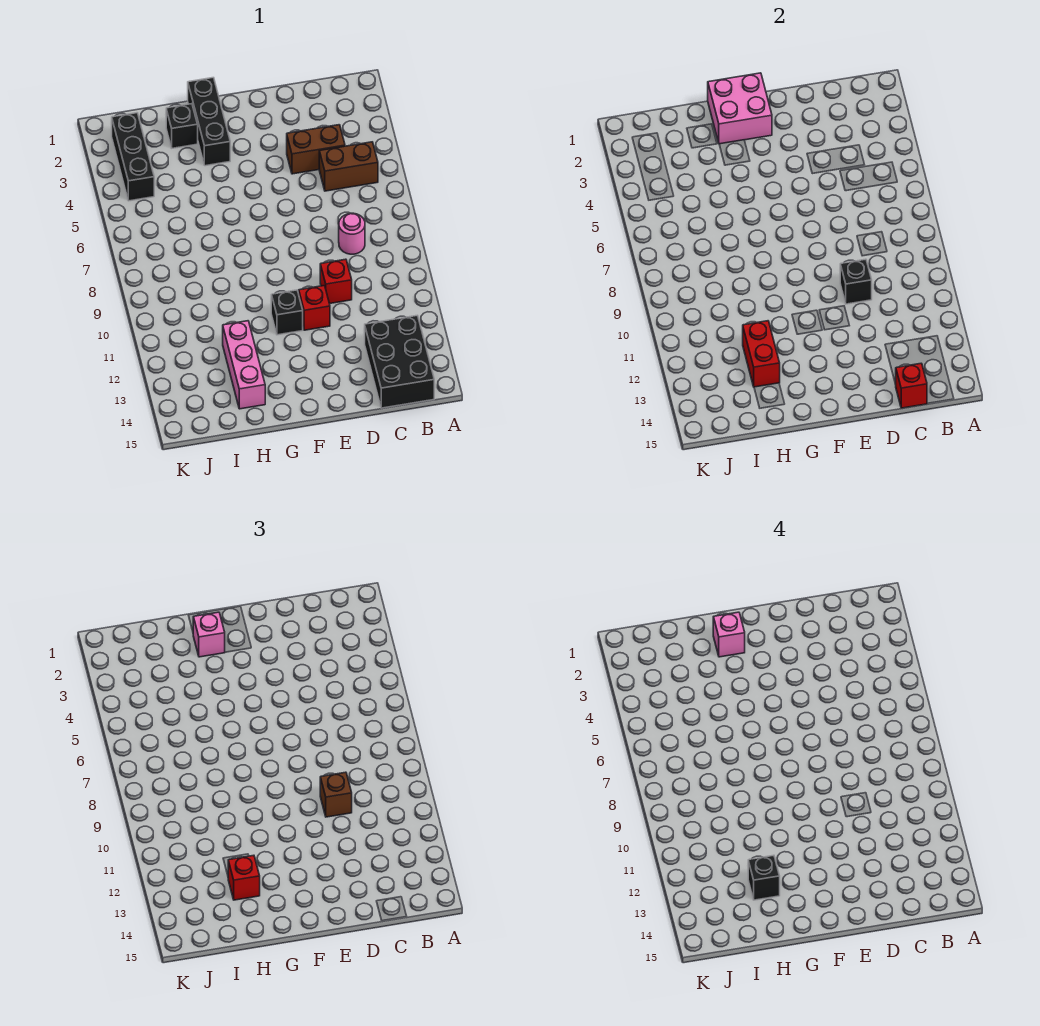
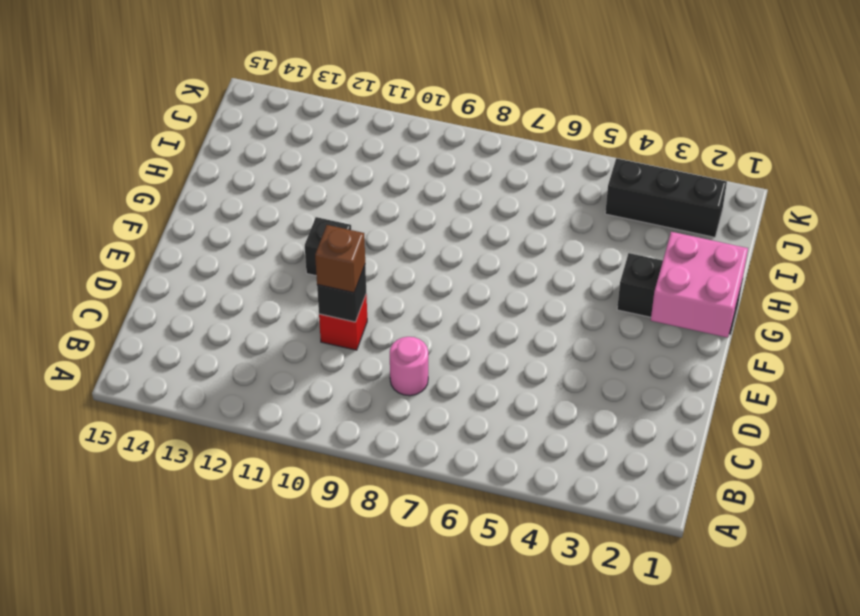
none -> brown 1x2 brick [319,142,378,191]
none -> black 2x3 brick [365,315,434,408]
none -> brown 1x2 brick [287,125,345,174]

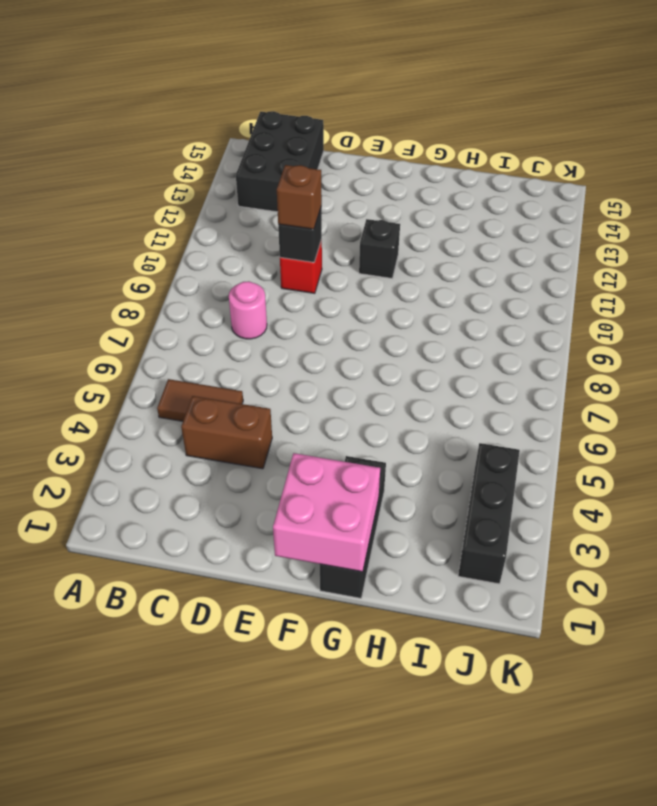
brown 1x2 tile [157,379,243,421] -> brown 1x2 brick [319,142,378,191]
none -> red 1x1 brick [299,286,330,330]
none -> black 1x1 brick [166,104,198,148]
none -> pink 1x3 brick [223,321,265,409]

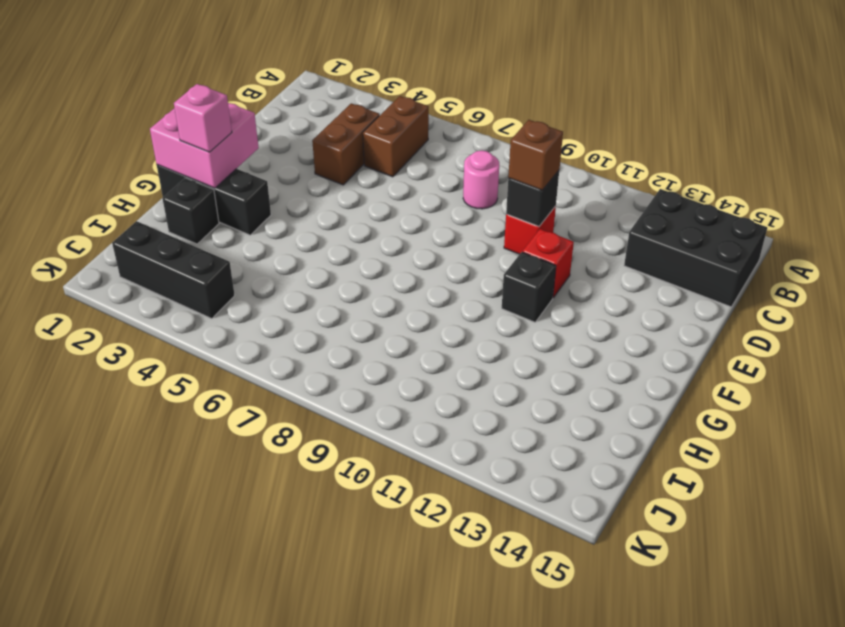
none -> pink 1x3 brick [223,321,265,409]
none -> red 1x1 brick [896,363,927,408]
none -> red 1x2 brick [743,321,780,387]

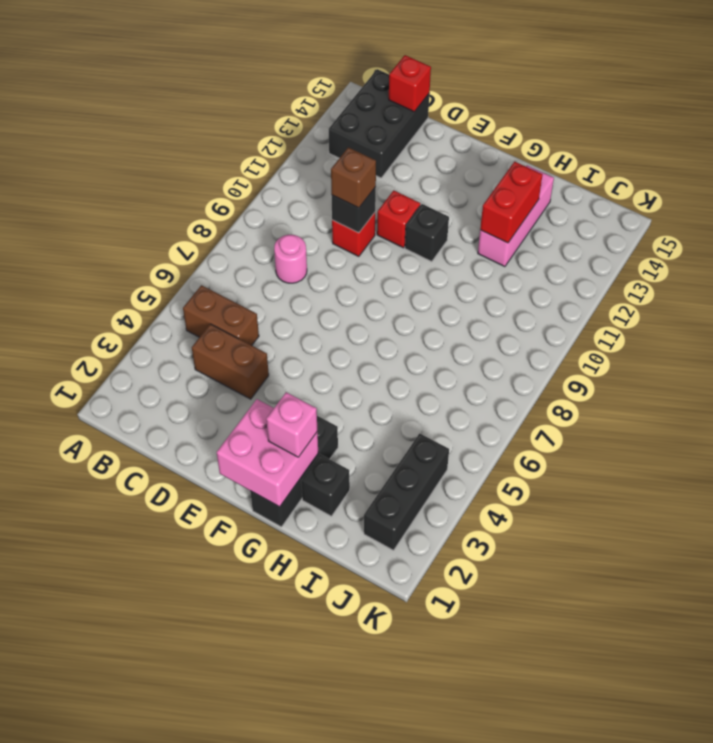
none -> red 1x1 brick [228,855,260,900]
none -> pink 1x1 brick [713,612,745,657]
none -> black 1x1 brick [748,855,780,900]

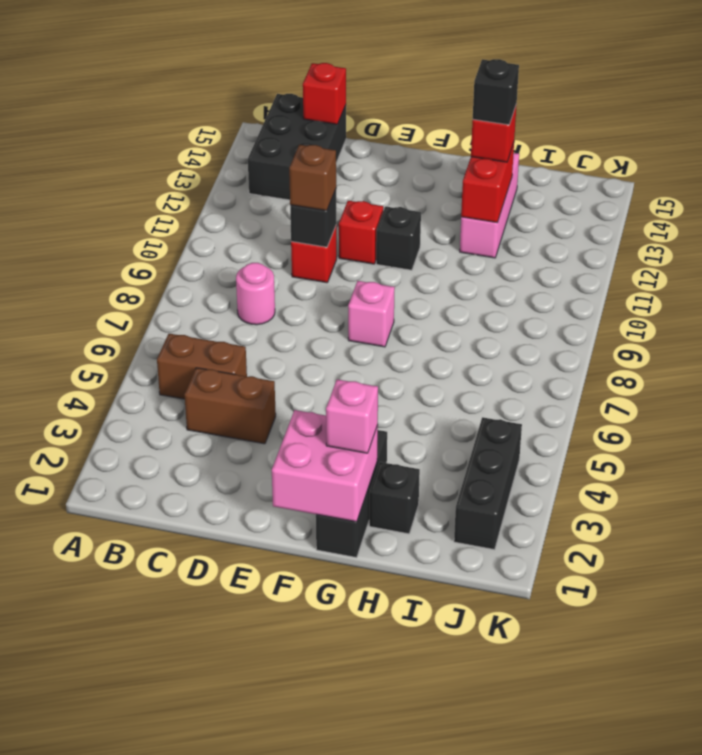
pink 1x1 brick [348,281,395,347] -> pink 1x1 brick moved to [713,612,745,657]

